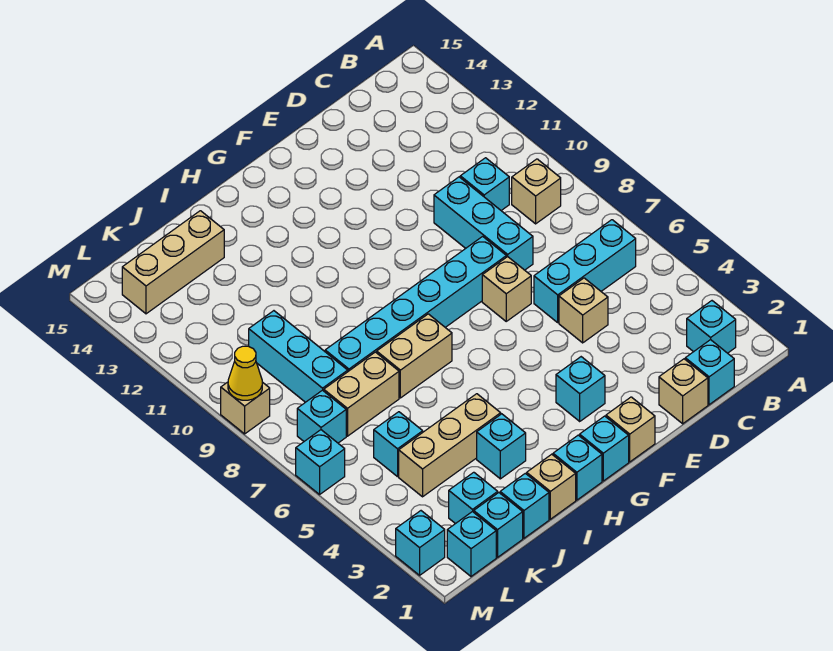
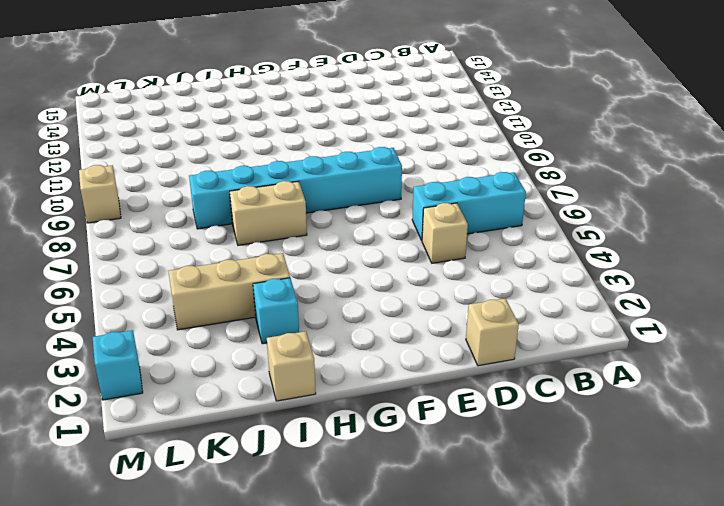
none -> cyan 1x1 brick [687,301,736,353]
none -> tan 1x1 brick [512,159,561,224]
none -> cyan 1x1 brick [685,340,734,405]
none -> cyan 1x1 brick [460,158,509,210]

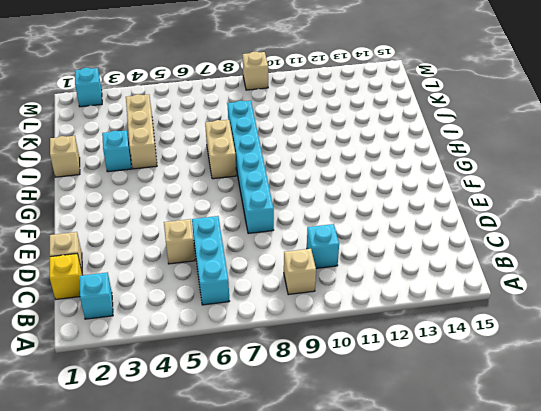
yellow 1x1 brick [50,254,82,299] -> cyan 1x1 brick [685,340,734,405]
none -> cyan 1x3 brick [434,177,533,270]
none -> tan 1x1 brick [482,257,531,321]
none -> tan 1x1 brick [606,397,655,462]
none -> cyan 1x1 brick [556,357,605,421]

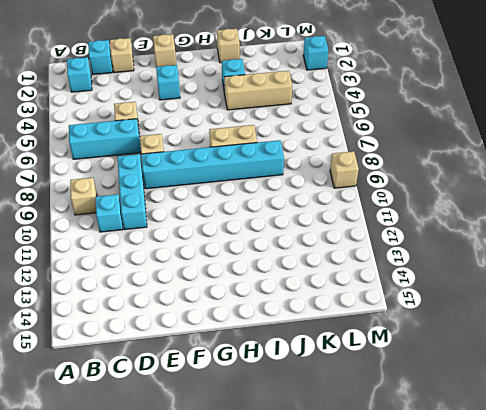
none -> cyan 1x1 brick [580,416,629,481]
none -> cyan 1x1 brick [553,435,602,500]
none -> cyan 1x1 brick [500,473,549,538]
none -> tan 1x2 brick [324,352,399,436]

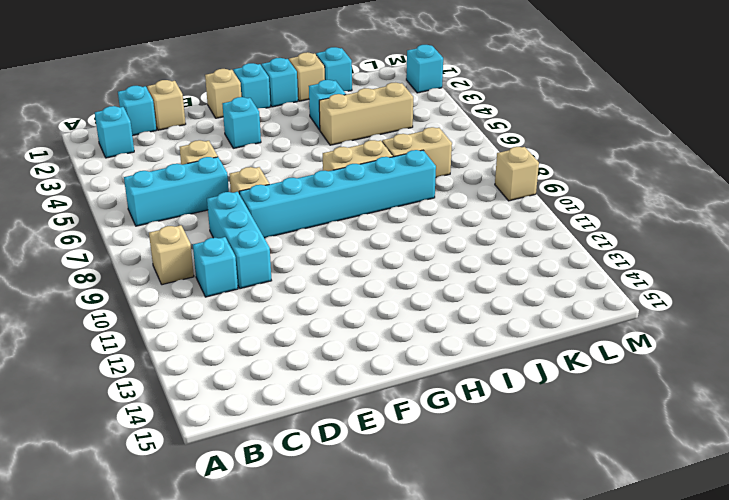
none -> tan 1x3 brick [122,211,224,314]
none -> cyan 1x1 brick [474,493,523,557]
none -> cyan 1x1 brick [449,472,498,524]
none -> cyan 1x1 brick [374,412,423,477]

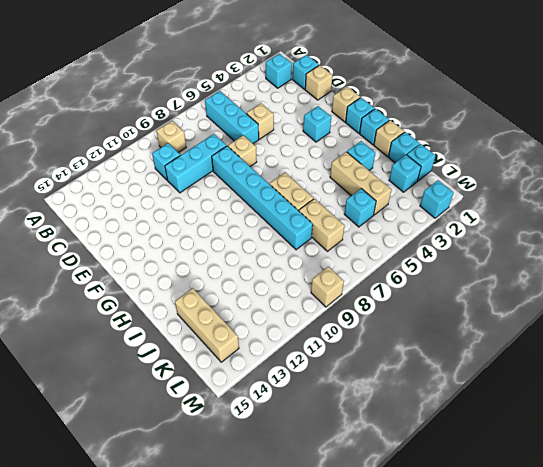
none -> cyan 1x3 brick [249,311,348,402]
none -> cyan 1x1 brick [447,511,496,576]
none -> cyan 1x1 brick [297,390,346,443]
none -> cyan 1x1 brick [296,430,345,494]

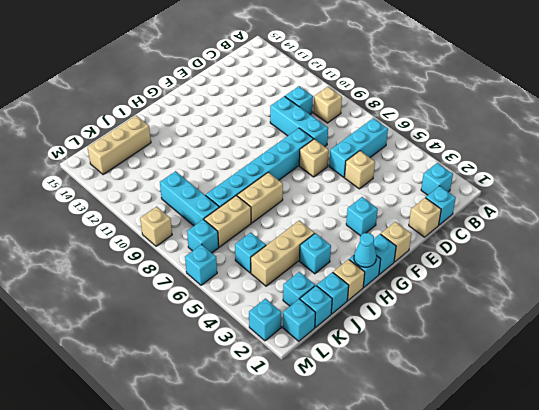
cyan 1x1 cone [354,233,376,267] -> none
none -> yellow 1x1 cone [228,346,262,400]

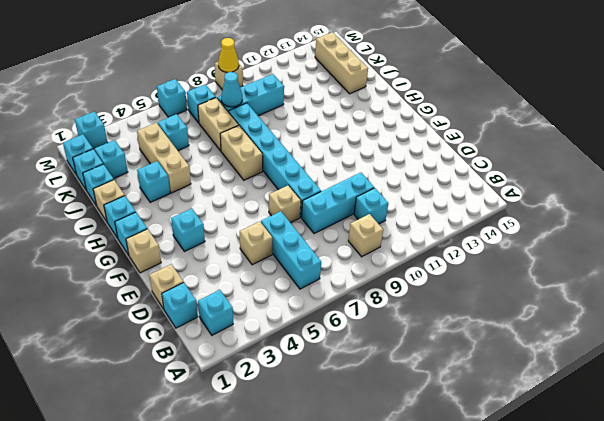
cyan 1x1 cone [221,72,242,107] -> none

